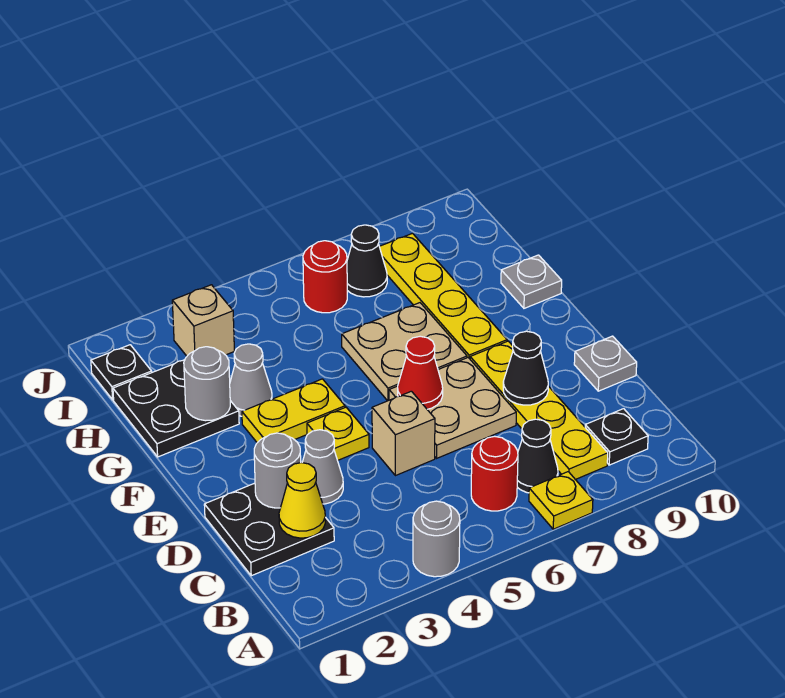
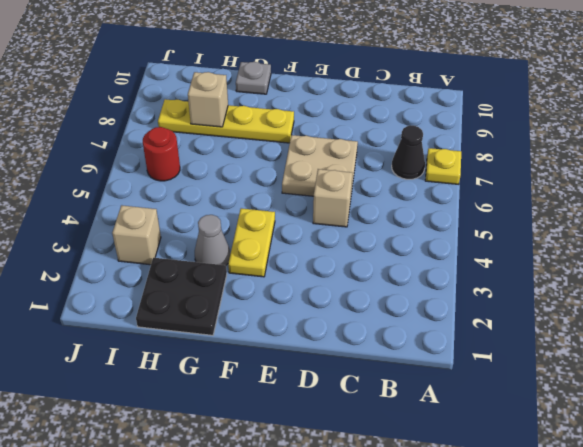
tan 1x1 brick [188,72,228,127] -> none
none -> grey 1x1 round brick [413,501,460,577]
none -> red 1x1 round brick [471,436,518,511]
none -> yellow 1x4 plate [470,341,608,480]

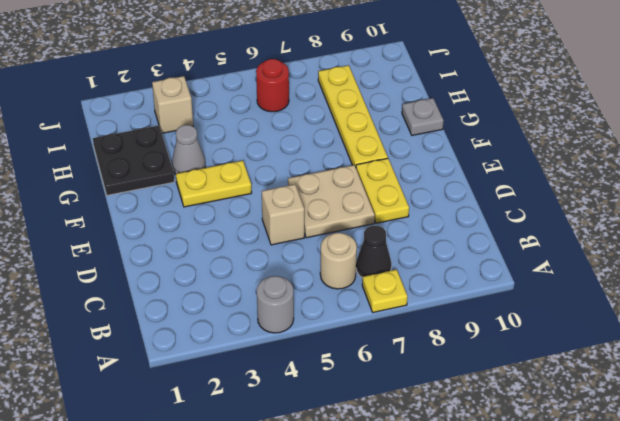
tan 1x1 round brick [320,233,357,289] -> red 1x1 round brick [471,436,518,511]
yellow 1x2 plate [356,158,409,223] -> yellow 1x4 plate [470,341,608,480]
none -> black 1x1 plate [585,409,648,465]
none -> black 2x2 plate [204,483,334,576]
none -> grey 1x1 cone [302,430,343,504]

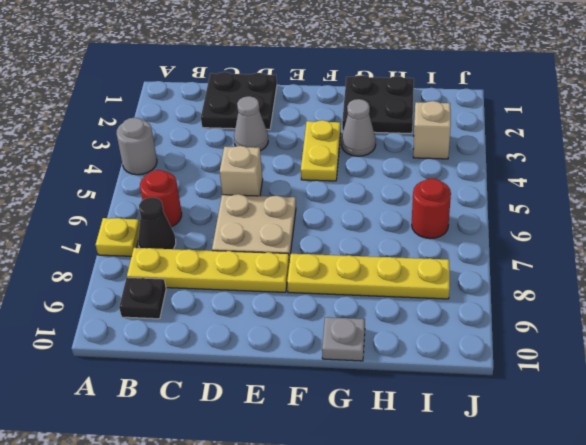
none -> grey 1x1 plate [574,336,637,391]
none -> yellow 1x1 plate [307,407,369,460]
none -> tan 2x2 plate [342,303,467,401]

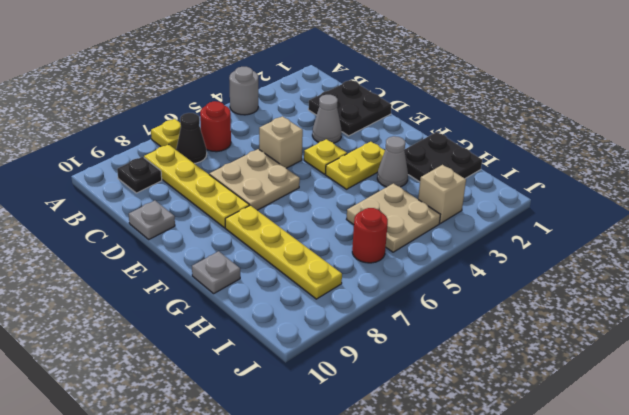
tan 2x2 plate [346,183,440,252] -> tan 2x2 plate moved to [342,303,467,401]
none -> black 1x1 plate [91,345,152,400]
none -> black 1x1 cone [347,225,387,297]
none -> yellow 1x1 cone [279,463,325,538]

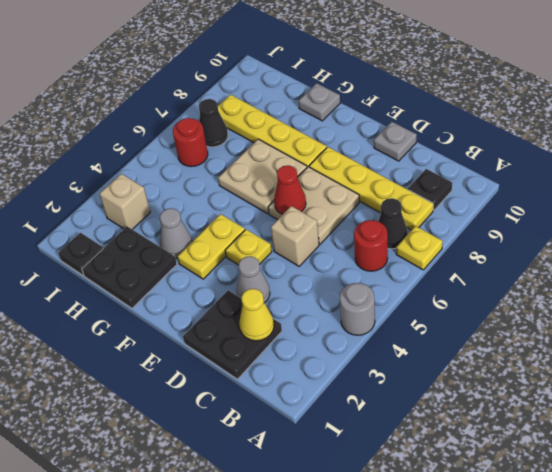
none -> grey 1x1 round brick [254,433,301,508]
none -> black 1x1 cone [503,331,548,405]
none -> grey 1x1 round brick [184,347,230,421]

